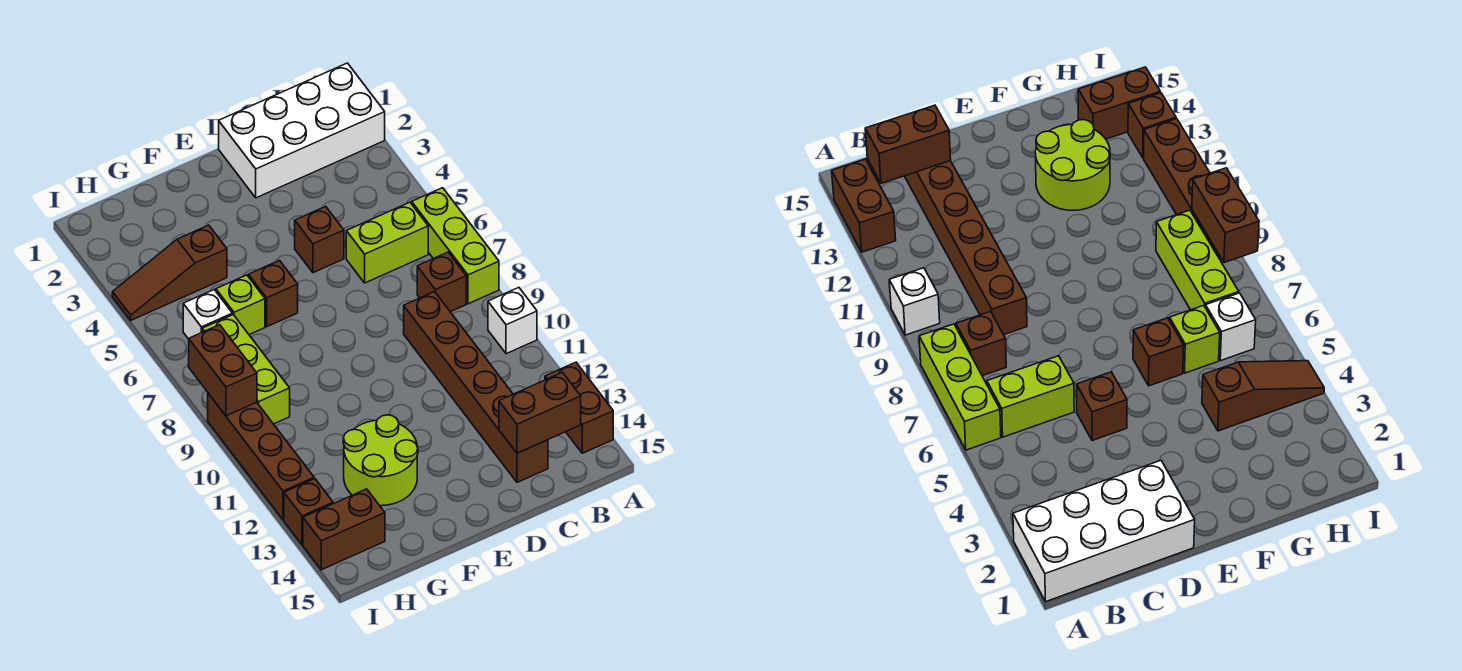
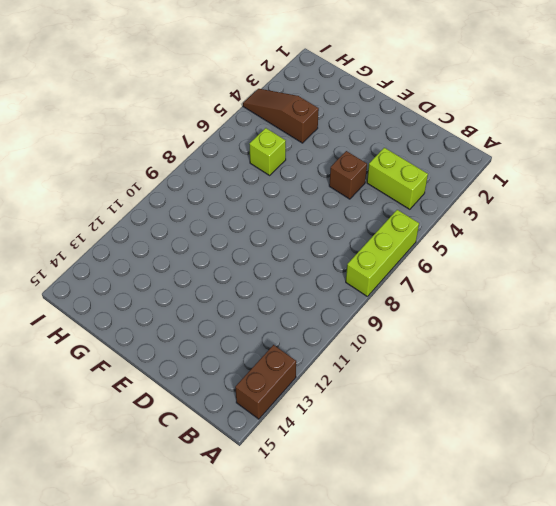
lime 1x2 brick [367,148,428,209] -> lime 1x2 brick moved to [346,202,428,283]
none -> white 2x4 brick [219,63,385,198]
none -> white 1x1 brick [488,288,537,354]
none -> brown 1x1 brick [417,252,466,312]

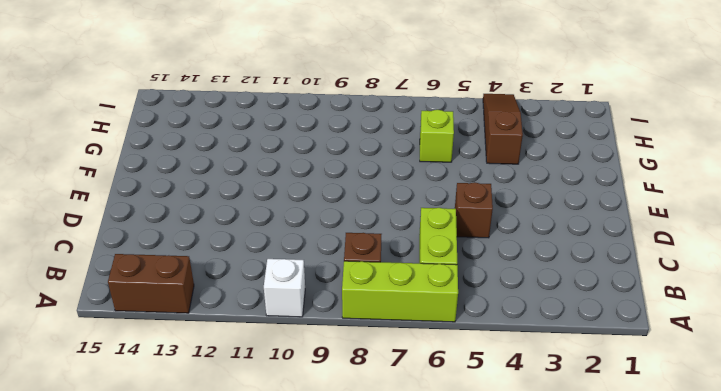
none -> white 2x4 brick [219,63,385,198]
none -> brown 1x6 brick [404,292,548,482]
none -> brown 1x1 brick [249,261,298,327]

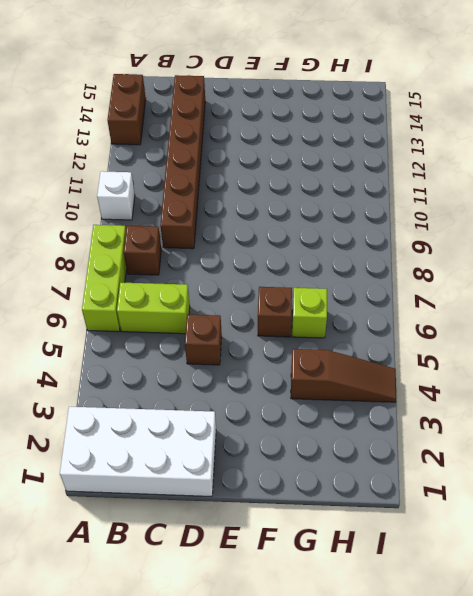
none -> lime 2x2 round brick [343,415,418,506]
none -> white 1x1 brick [183,290,232,339]
none -> lime 1x3 brick [202,315,290,424]

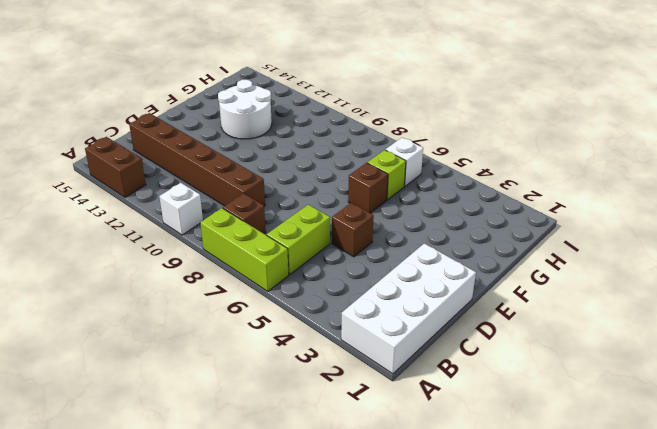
white 2x2 round brick [218,80,272,139] -> lime 2x2 round brick [343,415,418,506]
none -> brown 1x3 slope [112,225,227,320]
none -> lime 1x3 brick [202,315,290,424]
none -> brown 1x2 brick [303,489,385,570]

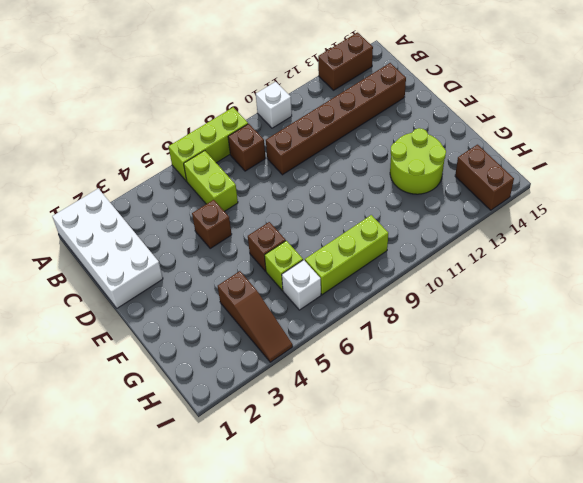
none -> brown 1x4 brick [208,393,314,520]
none -> brown 1x1 brick [284,479,333,545]
none -> brown 1x2 brick [499,372,581,453]

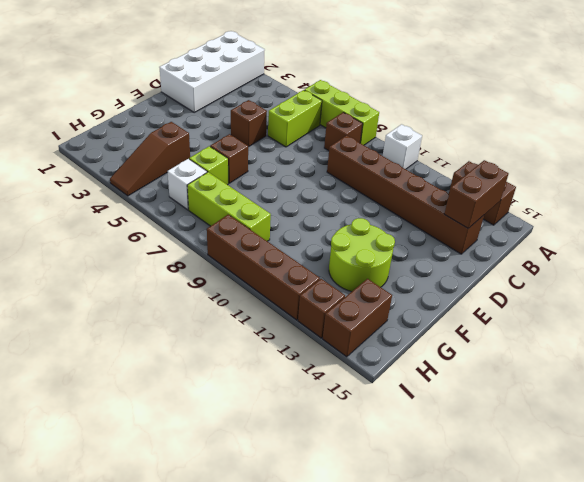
none -> brown 1x2 brick [189,325,257,416]

